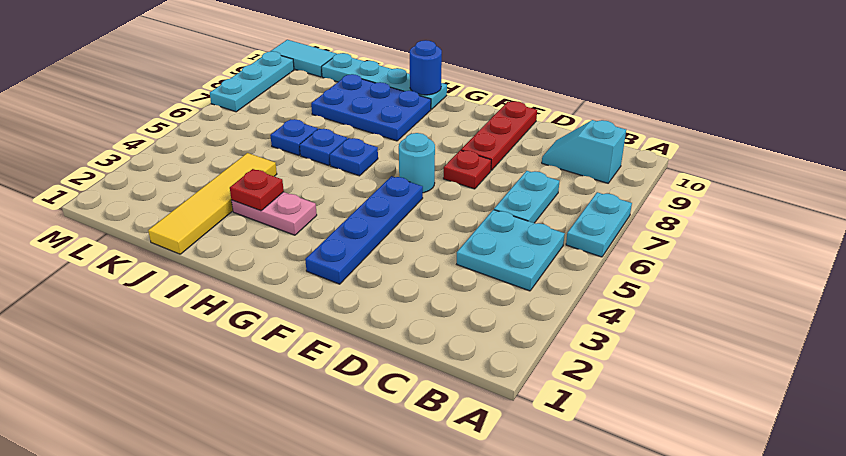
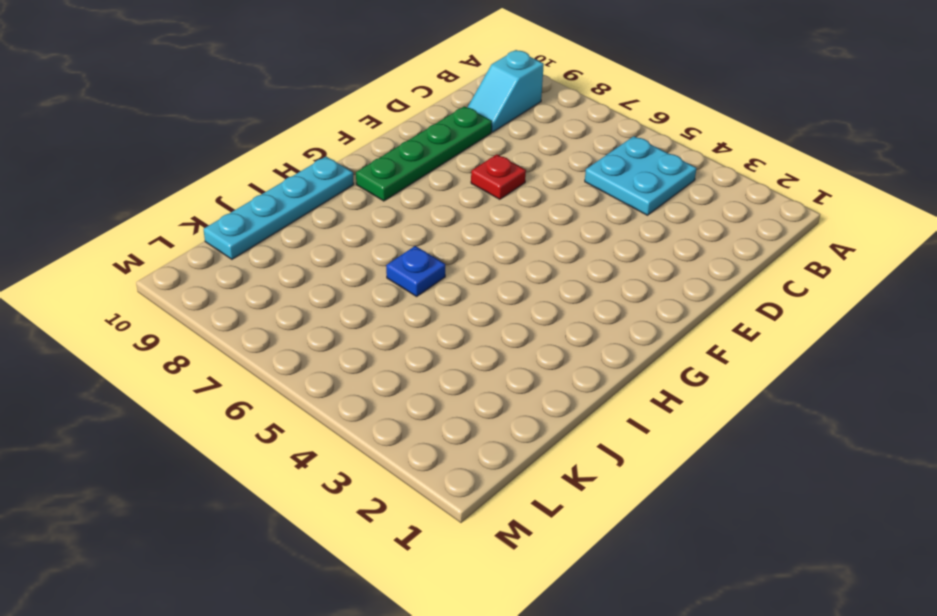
green 1x4 plate [356,106,492,201] -> red 1x3 plate [461,101,537,170]
none -> cyan 1x2 plate [566,192,632,257]
none -> cyan 1x2 plate [494,171,559,223]
none -> blue 1x4 plate [305,176,423,284]

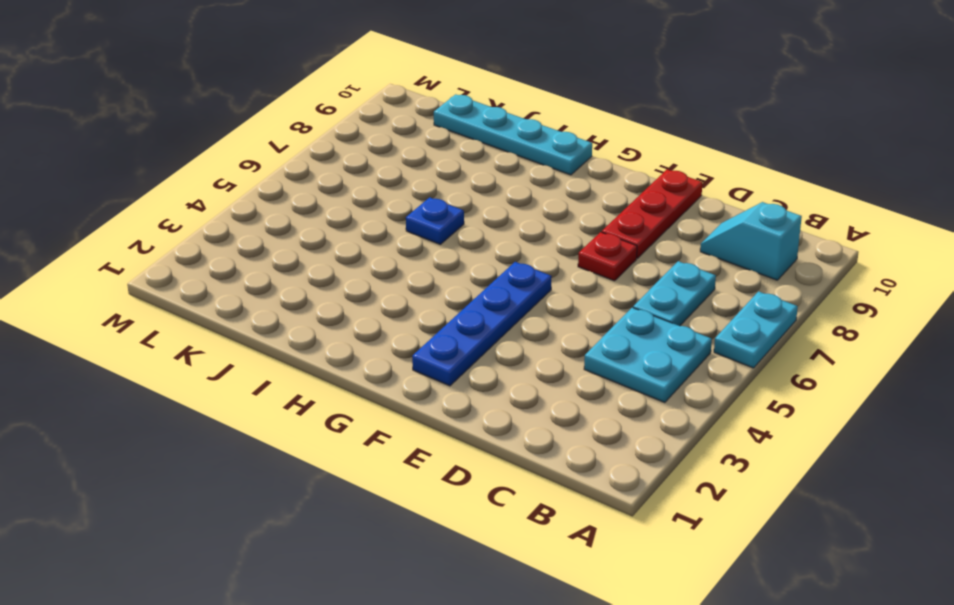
none -> cyan 1x1 round brick [399,133,435,193]
none -> pink 1x2 plate [232,192,317,235]
none -> blue 1x1 plate [330,138,378,176]

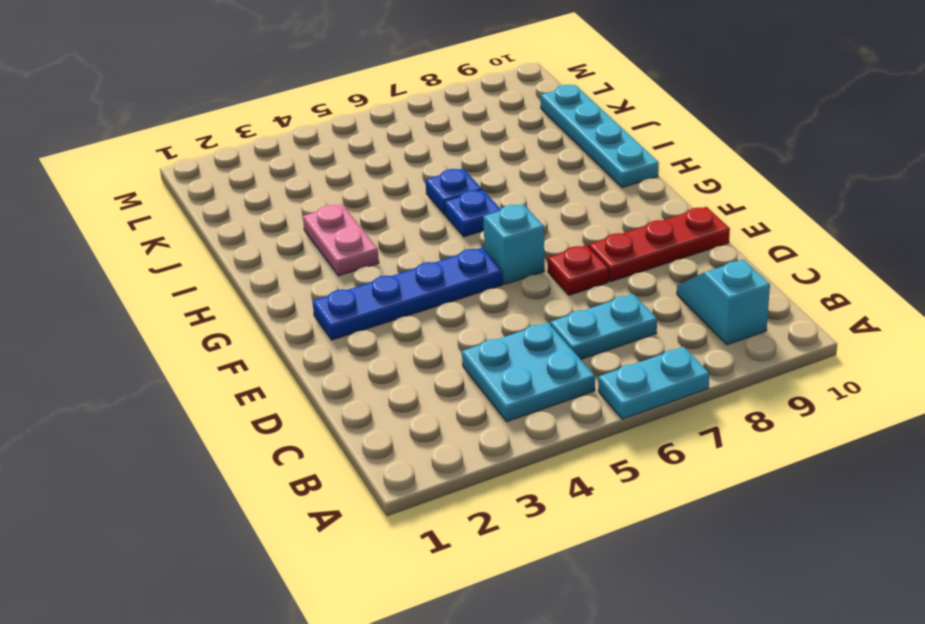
cyan 1x1 brick [483,204,545,284] -> cyan 1x1 round brick [399,133,435,193]
none -> blue 2x3 plate [311,74,431,141]
none -> yellow 1x4 tile [148,153,277,254]
none -> blue 1x1 plate [270,119,318,155]

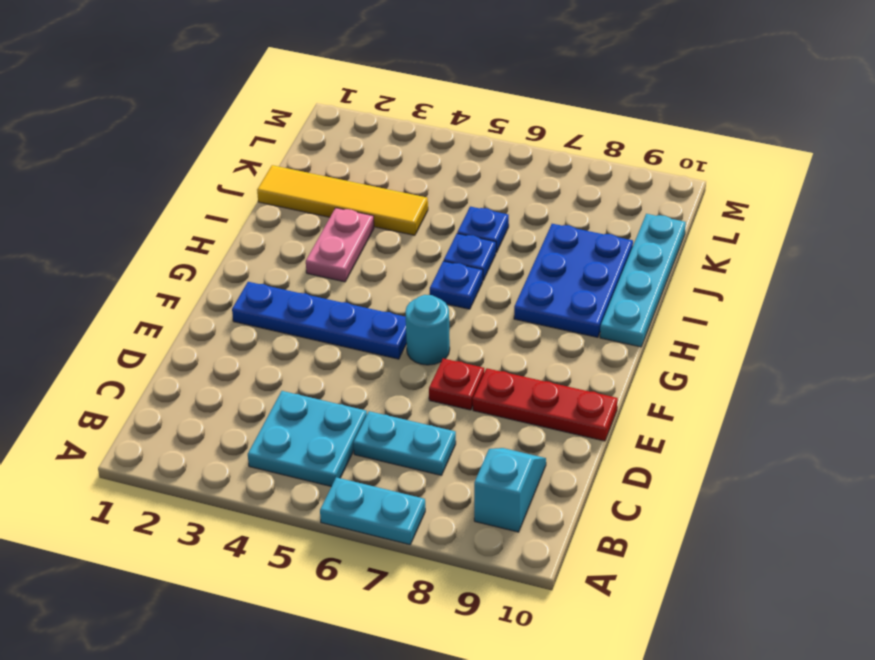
none -> cyan 1x2 tile [270,40,337,77]
none -> cyan 1x3 plate [210,51,294,112]
none -> blue 1x1 round brick [410,40,442,95]

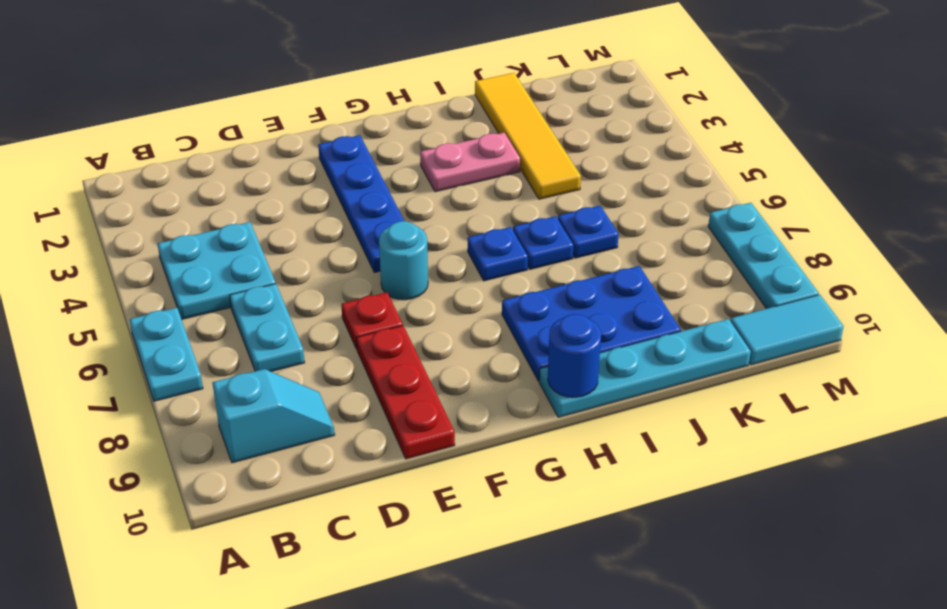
none -> red 1x1 plate [230,169,284,211]

